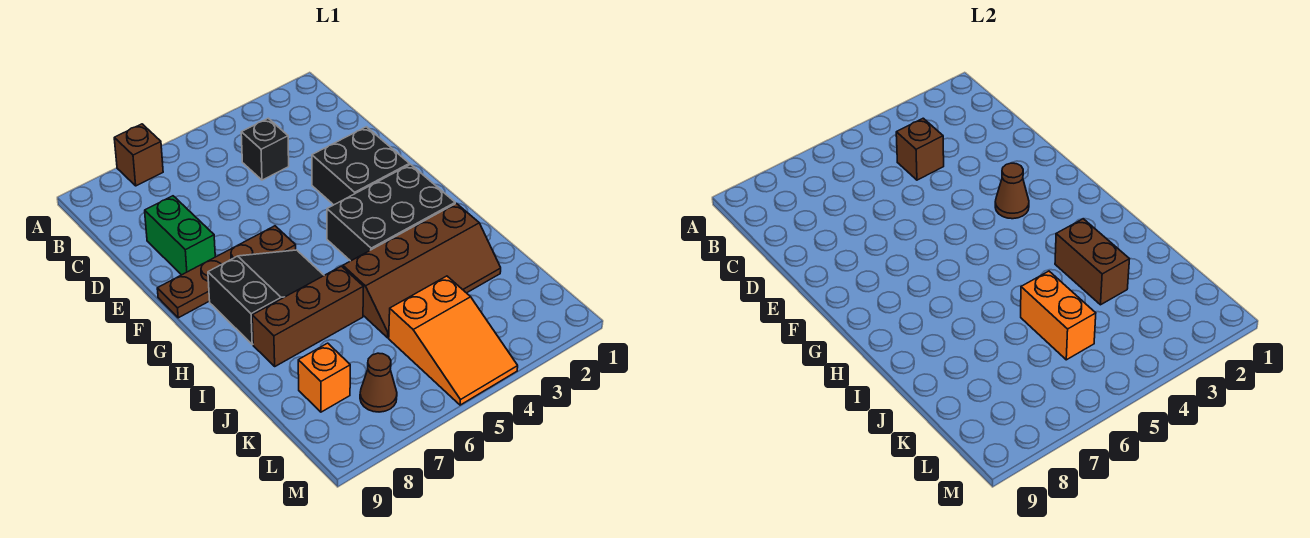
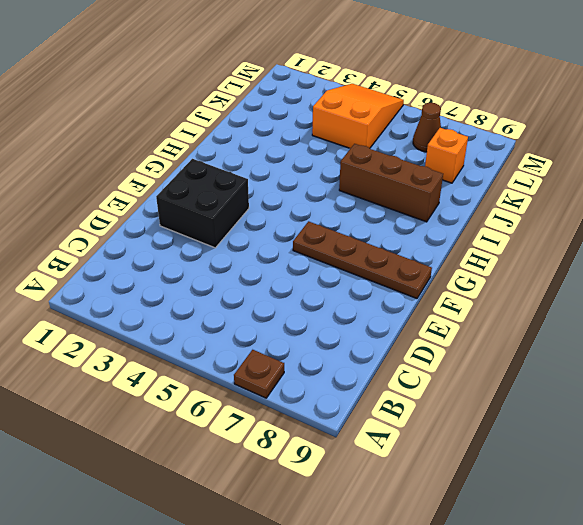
brown 1x1 plate [234,350,284,398] -> brown 1x1 brick [114,124,163,186]
none -> black 1x1 brick [241,118,289,180]
none -> green 1x2 brick [145,196,215,275]
none -> black 2x3 brick [327,164,455,261]

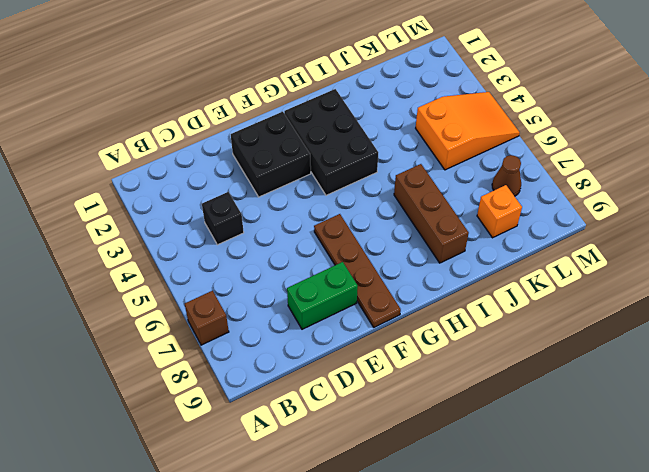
none -> black 2x3 slope [208,250,324,344]
none -> brown 2x4 slope [343,203,501,338]
none -> brown 1x1 brick [896,118,944,180]

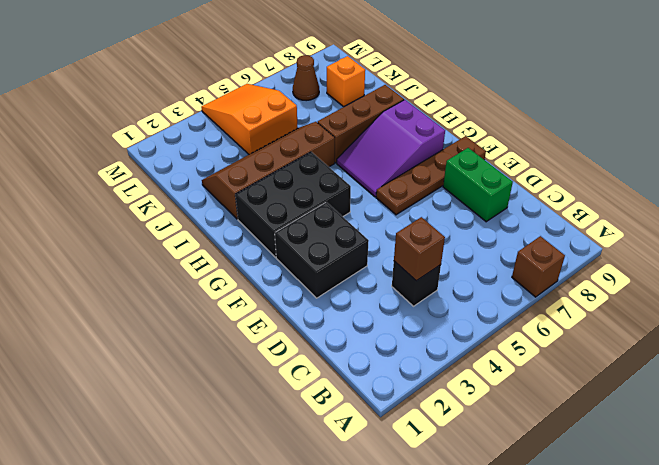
purple 2x3 slope [337,100,445,197] -> black 2x3 slope [208,250,324,344]
none -> brown 1x1 cone [995,163,1029,219]
none -> brown 1x2 brick [1055,219,1129,305]
none -> orange 1x2 brick [1021,271,1096,360]

